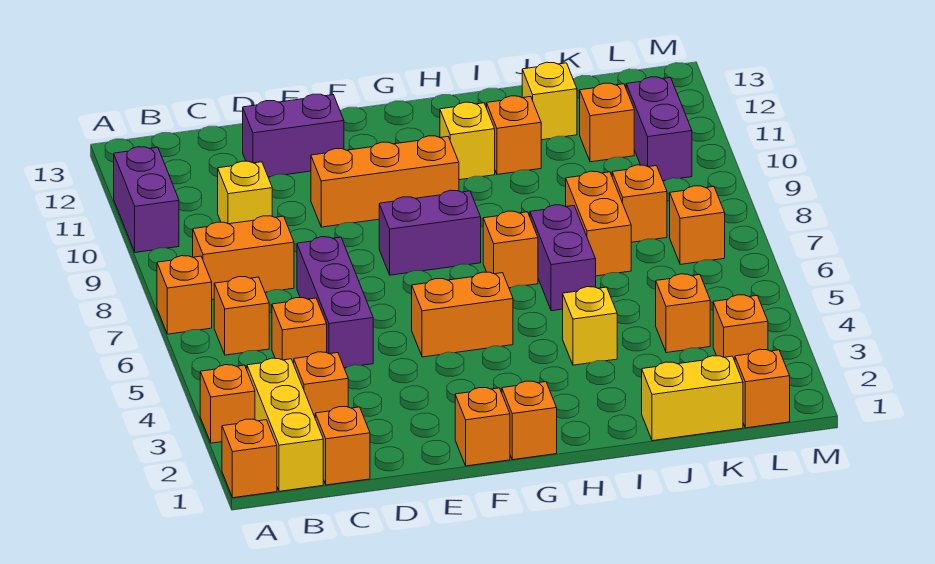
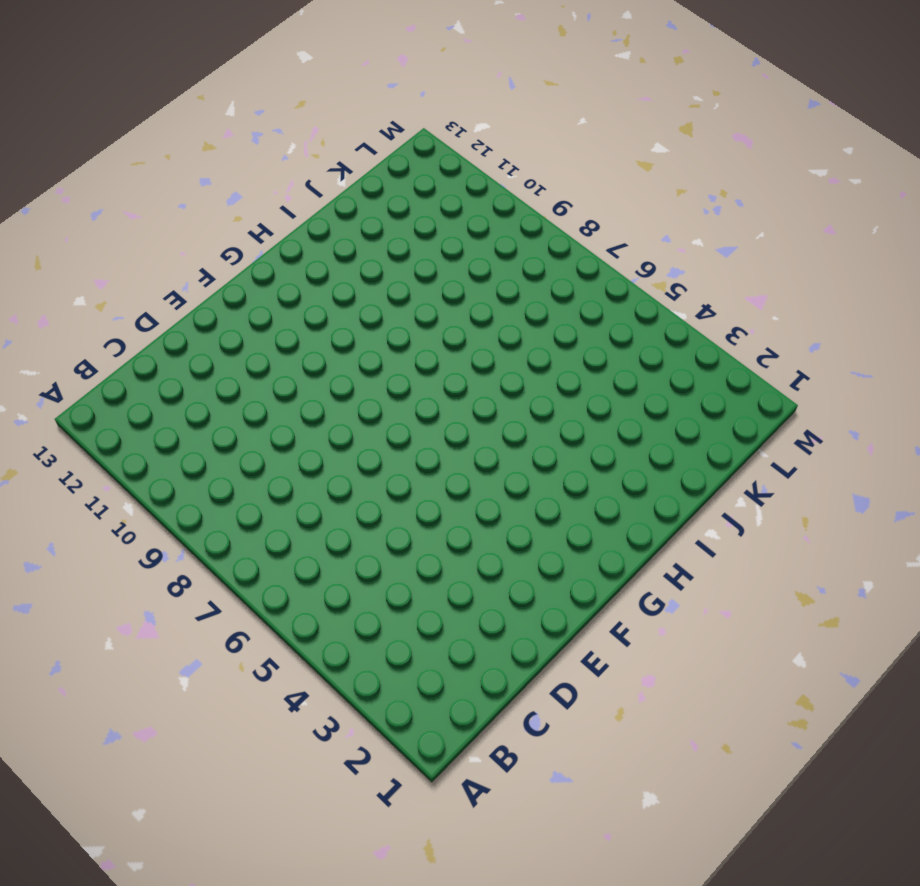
none -> orange 1x1 brick [222,419,277,498]
none -> orange 1x1 brick [200,365,255,443]
none -> orange 1x1 brick [157,256,212,334]
none -> purple 1x2 brick [114,147,179,252]

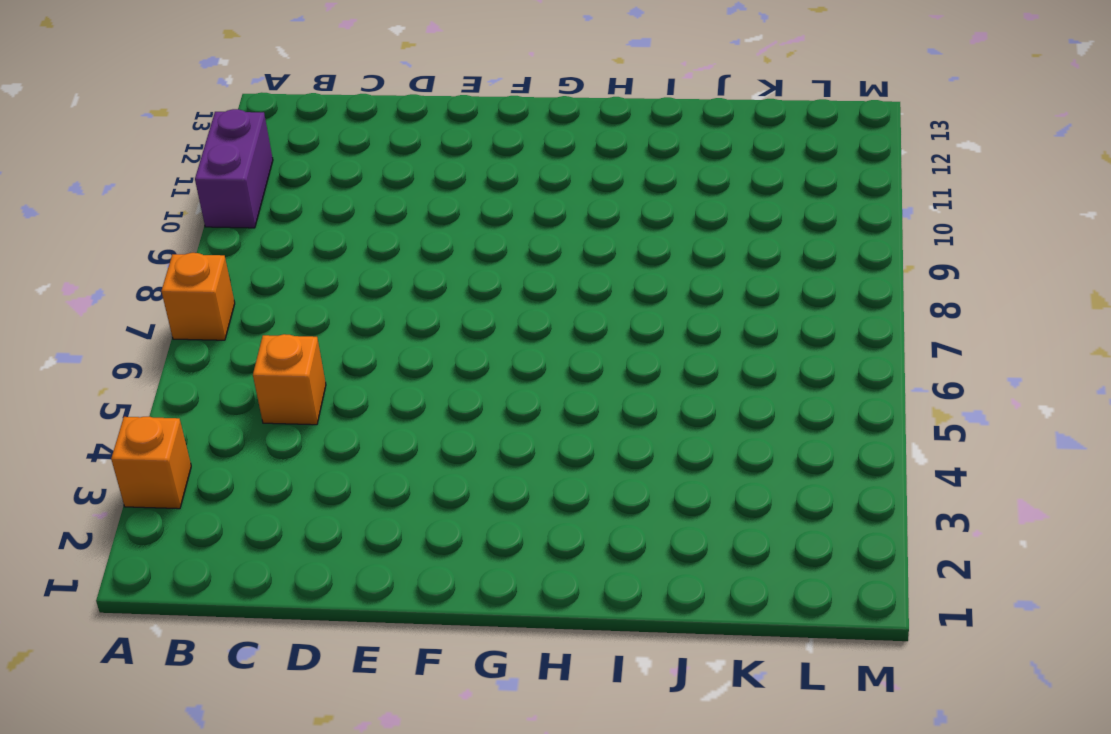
none -> orange 1x1 brick [222,419,277,498]
none -> yellow 1x3 brick [247,358,323,491]
none -> orange 1x1 brick [214,277,269,355]
none -> orange 1x2 brick [193,216,294,299]

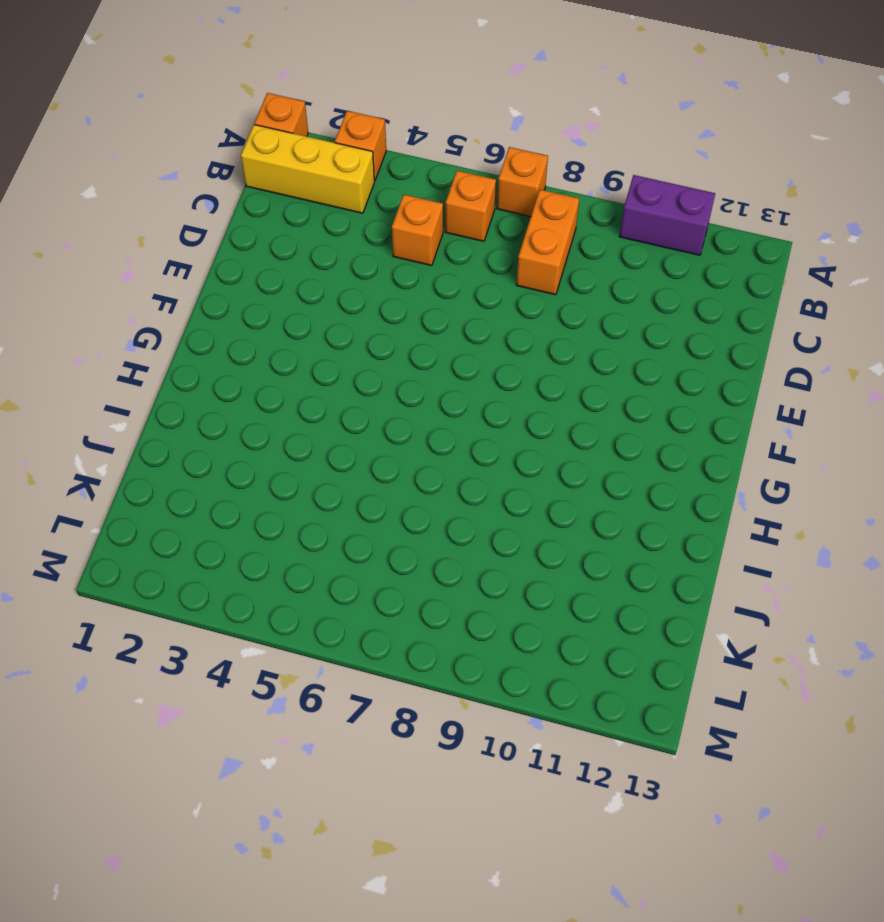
none -> orange 1x1 brick [315,407,370,485]
none -> orange 1x1 brick [294,352,348,417]
none -> yellow 1x1 brick [218,161,272,224]
none -> purple 1x3 brick [297,237,373,368]

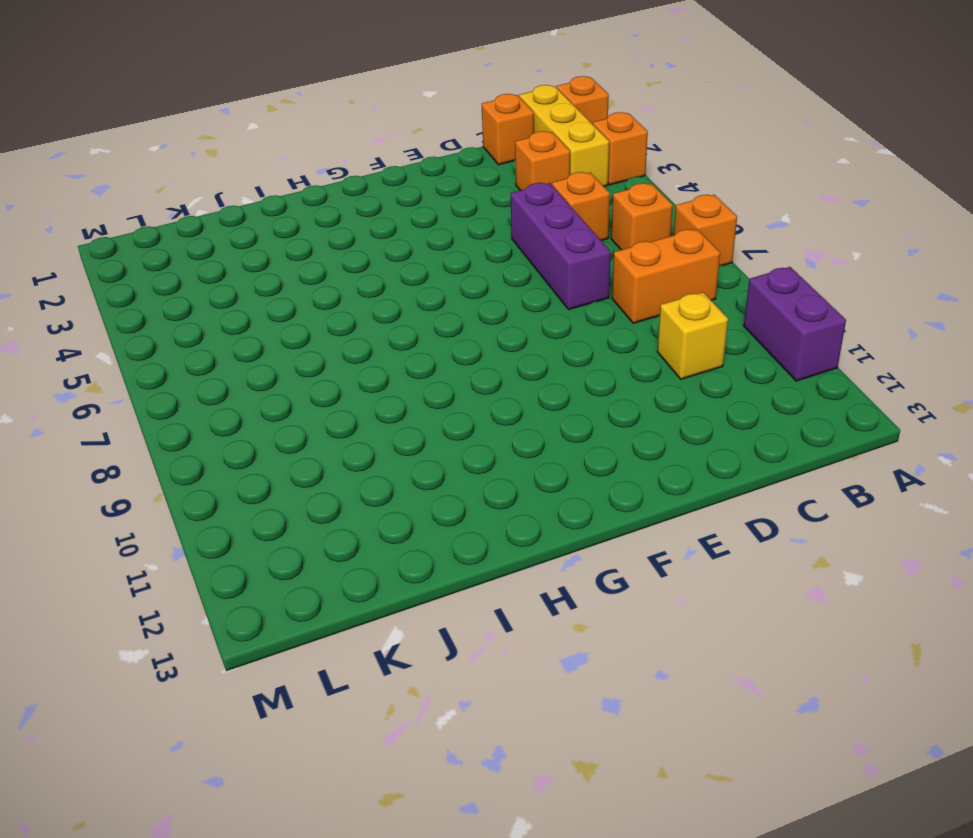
none -> purple 1x2 brick [243,94,344,177]
none -> orange 1x3 brick [311,136,459,227]
none -> orange 1x1 brick [455,388,510,466]
none -> orange 1x2 brick [412,272,513,357]

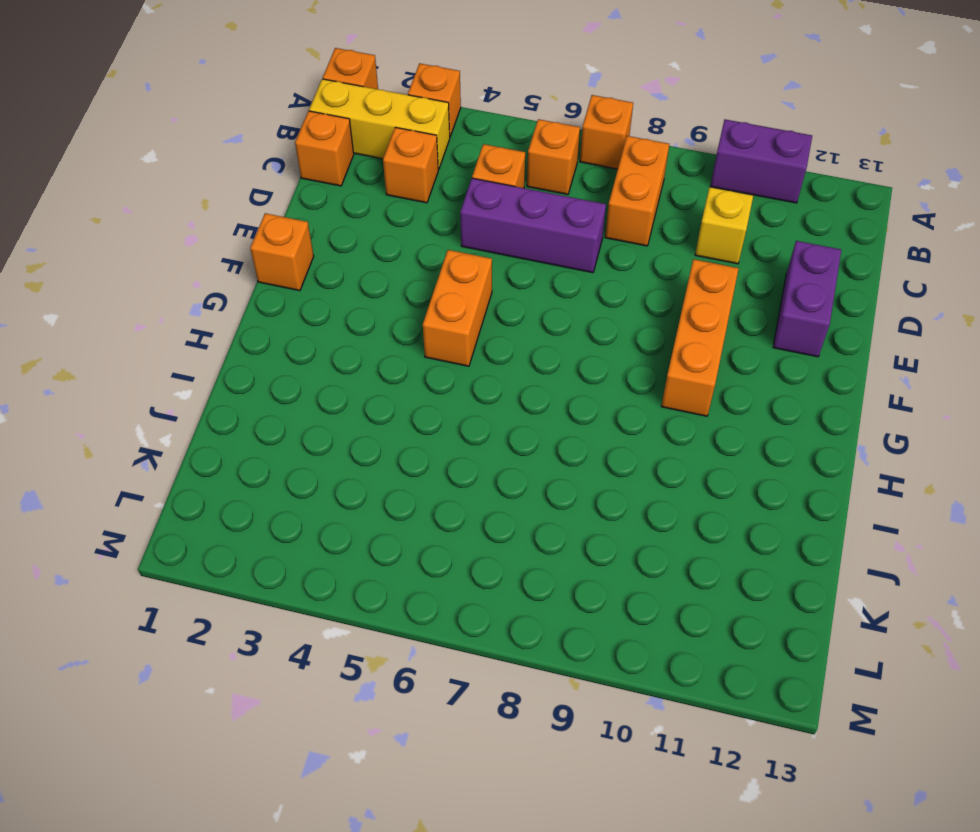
none -> purple 1x2 brick [379,190,481,275]
none -> orange 1x1 brick [502,381,557,460]
none -> orange 1x1 brick [483,211,538,288]
none -> yellow 1x1 brick [440,102,495,180]

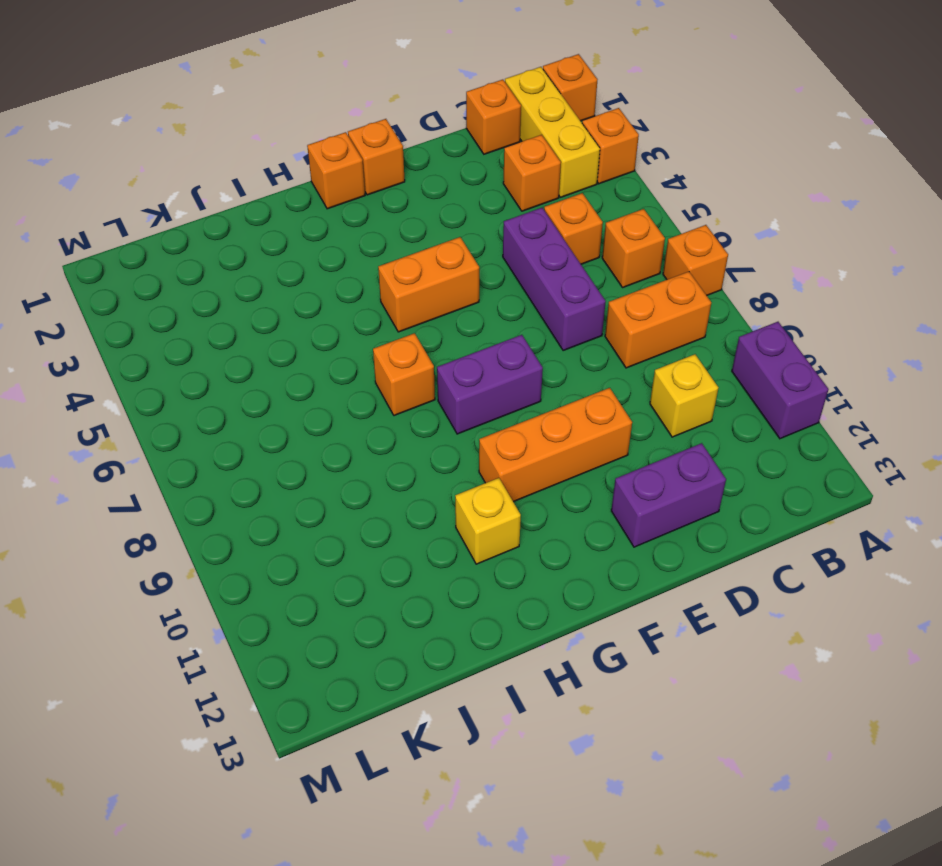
none -> yellow 1x1 brick [563,287,617,365]
none -> purple 1x2 brick [530,205,596,311]
none -> orange 1x1 brick [487,96,541,175]
none -> yellow 1x2 brick [642,356,743,441]

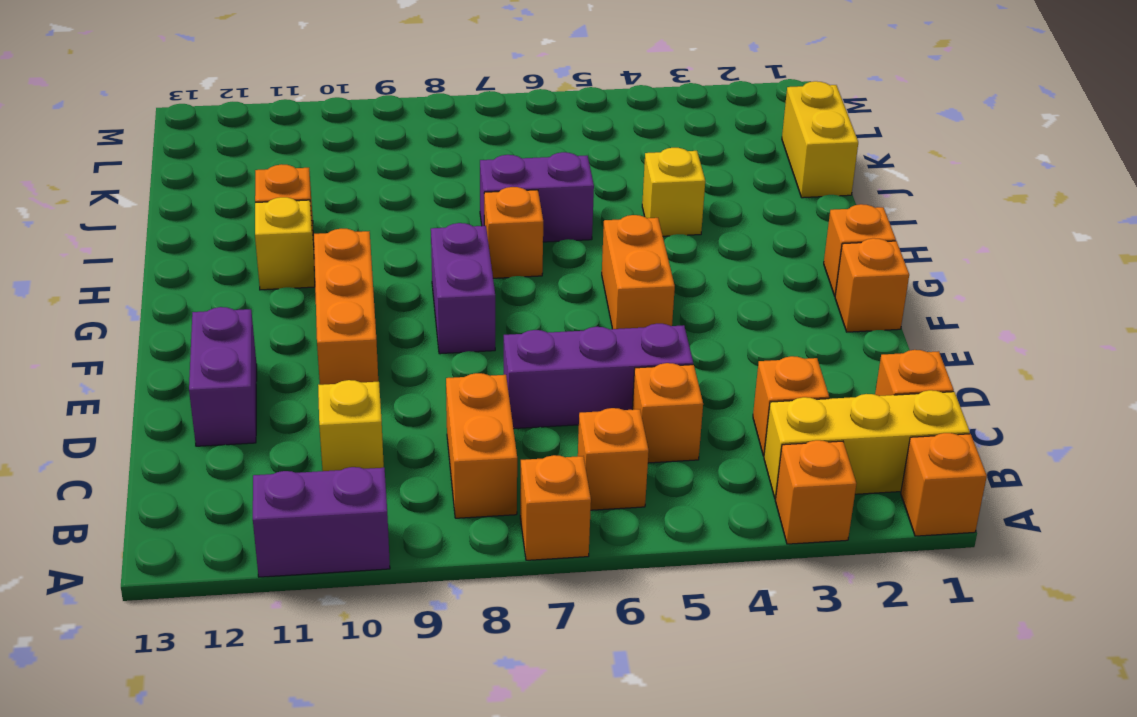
none -> orange 1x2 brick [566,171,631,276]
none -> yellow 1x1 brick [522,62,577,140]
none -> orange 1x1 brick [656,274,710,353]
none -> orange 1x1 brick [612,165,667,242]

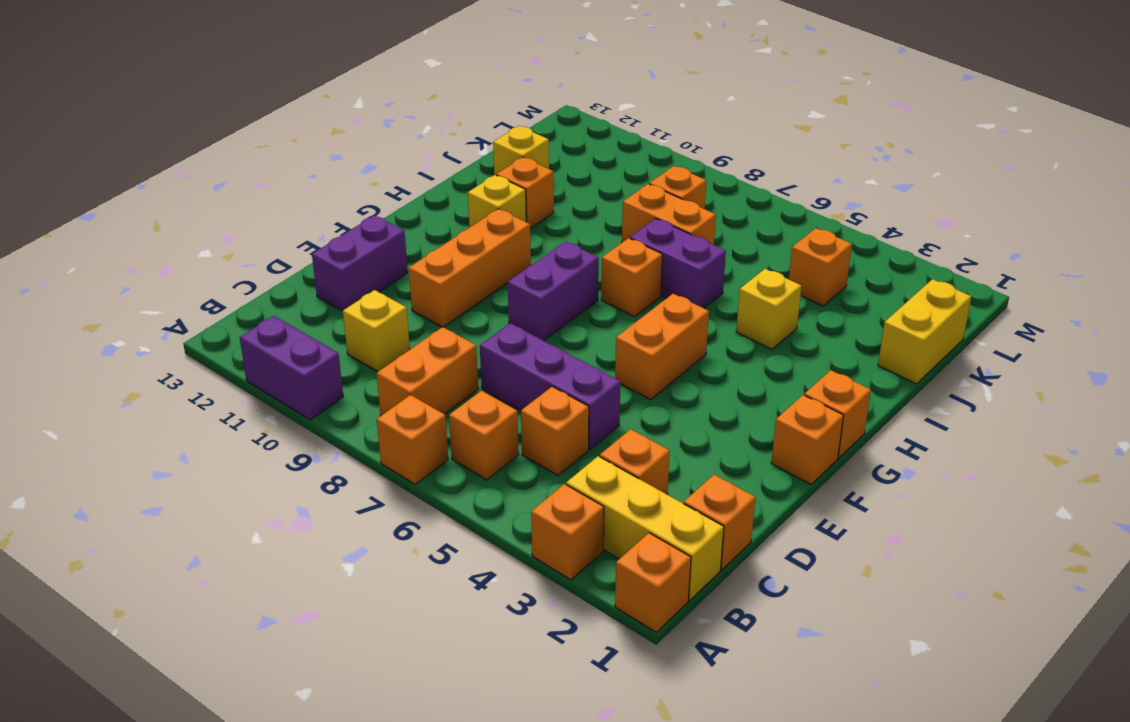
none -> orange 1x1 brick [580,83,634,162]
none -> orange 1x1 brick [735,349,790,428]
none -> orange 1x1 brick [713,295,768,361]
none -> orange 1x1 brick [670,186,725,264]

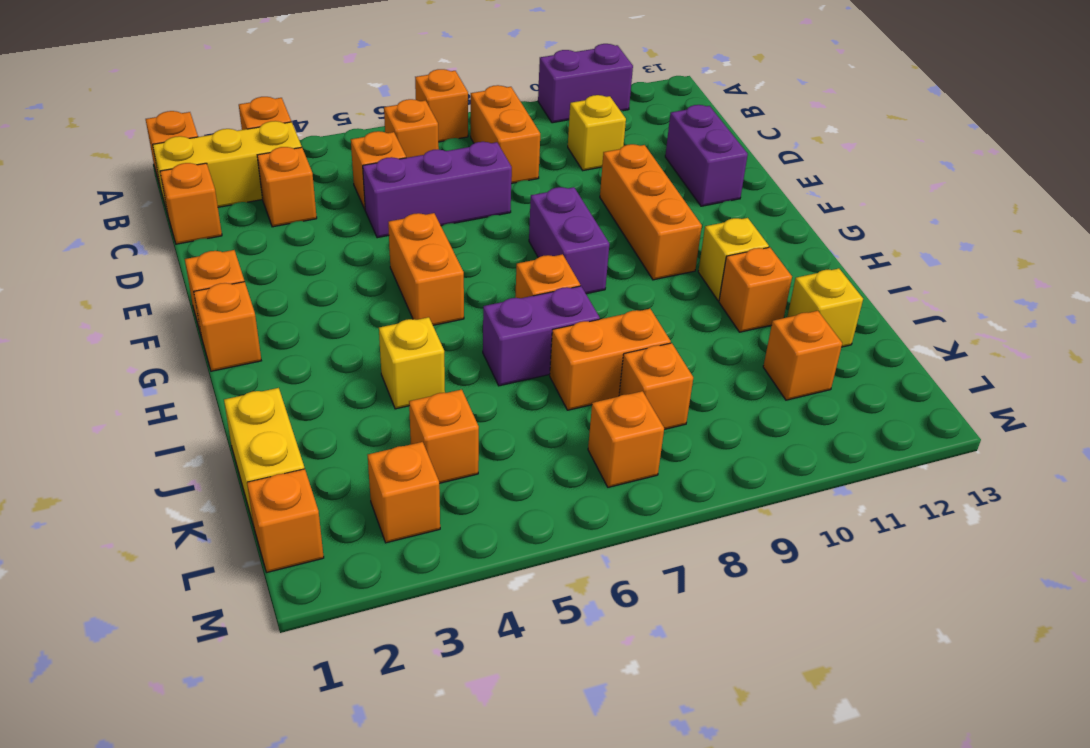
none -> purple 1x2 brick [626,77,692,181]

